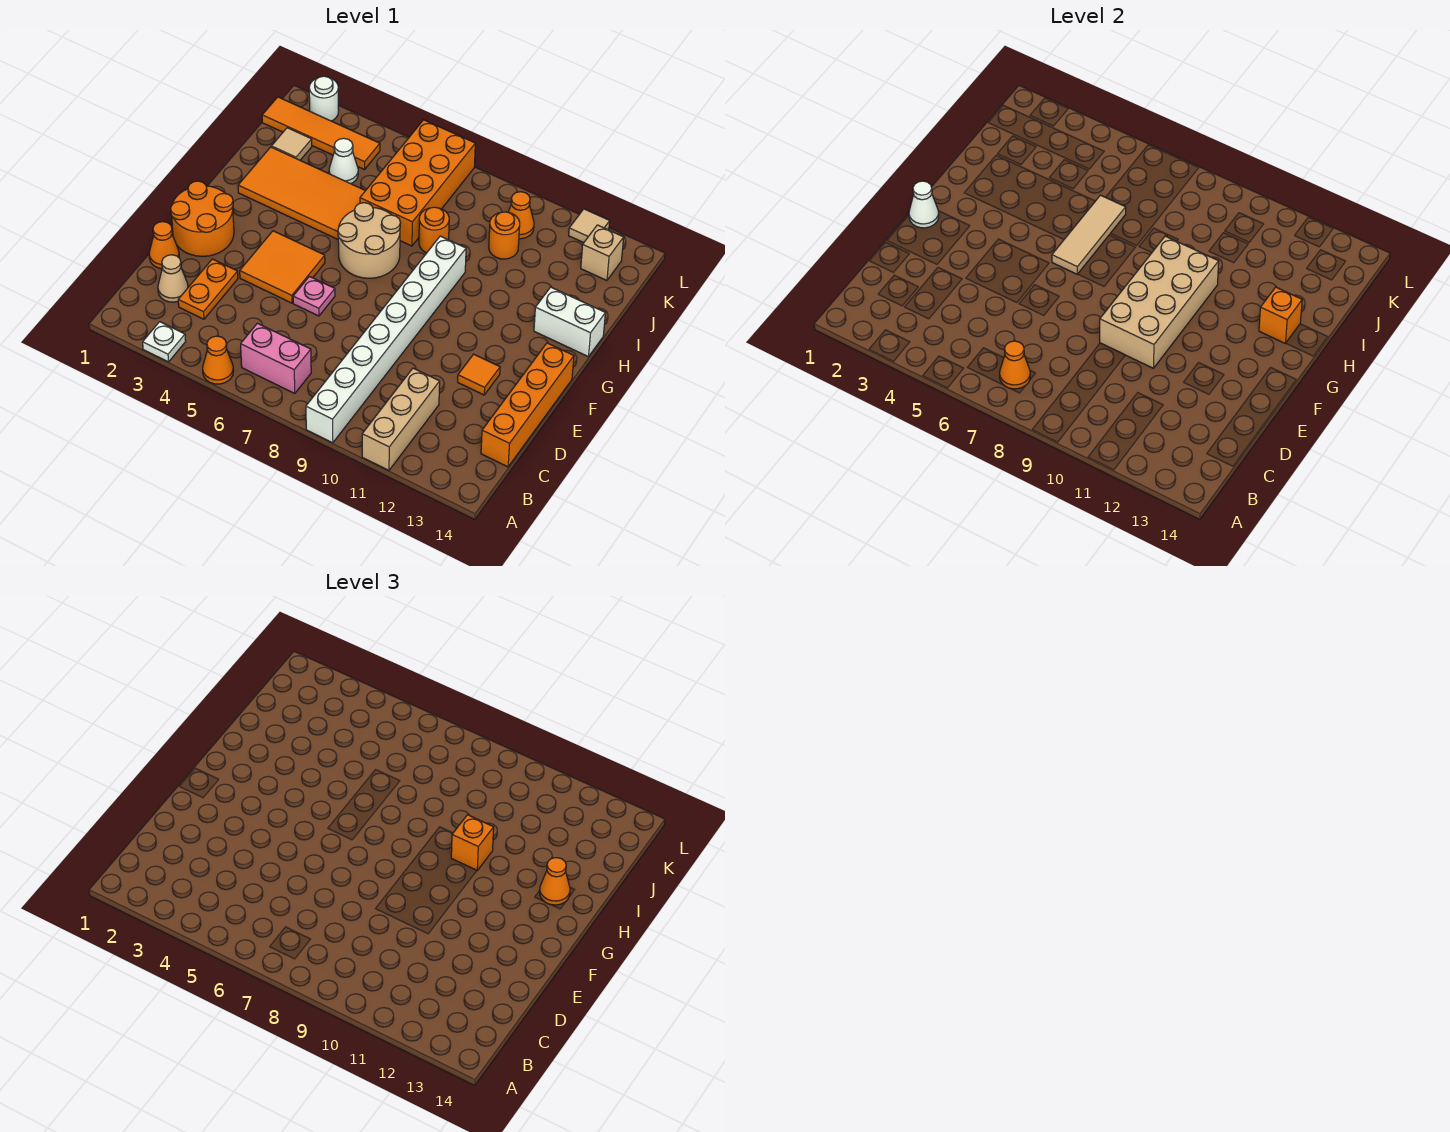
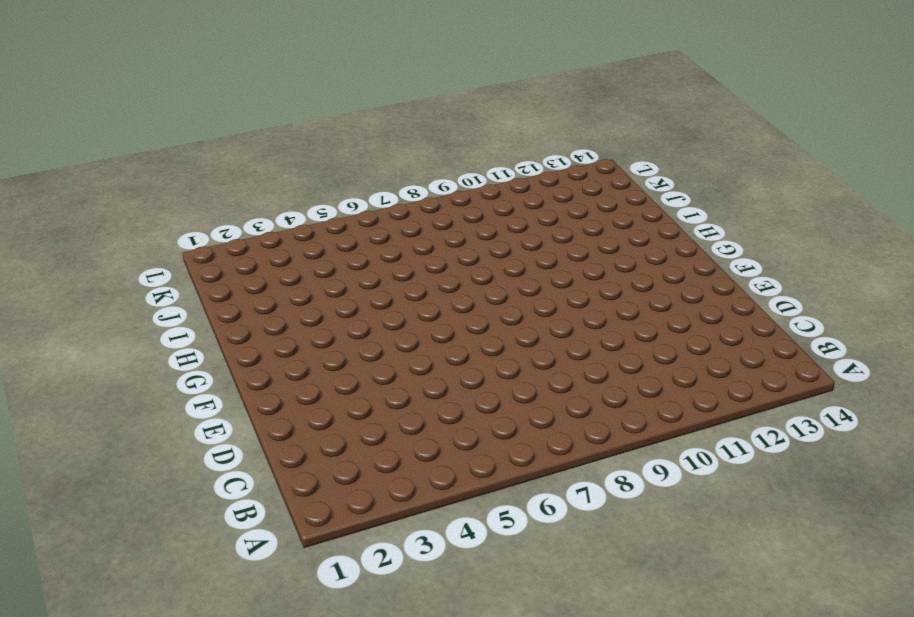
none -> white 1x1 plate [143,322,186,362]
none -> orange 1x1 cone [203,336,234,384]
none -> white 1x8 brick [306,236,466,443]
none -> tan 1x3 brick [362,368,440,470]

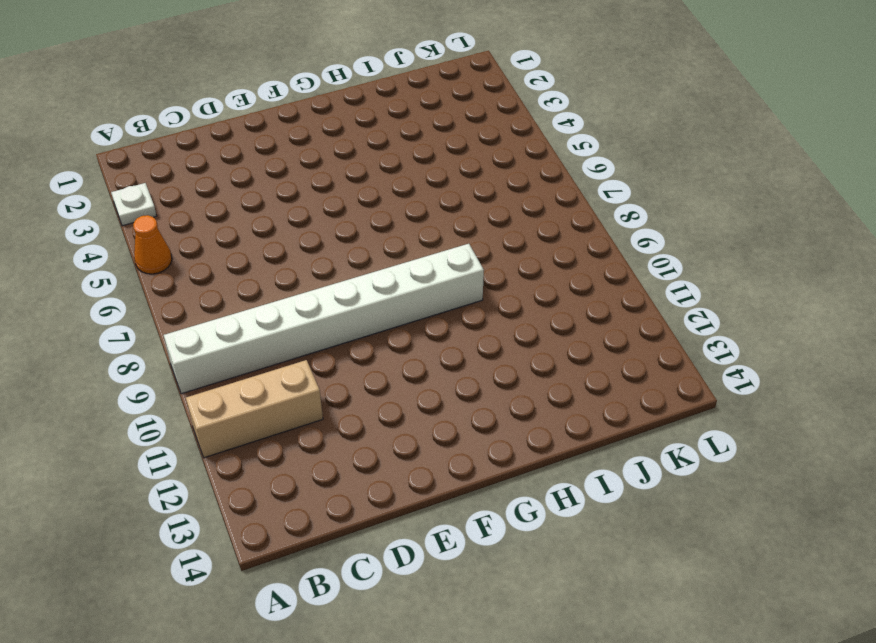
none -> pink 1x2 brick [241,323,311,394]
none -> tan 1x1 cone [158,255,188,302]
none -> orange 1x2 plate [178,259,238,319]
none -> orange 1x4 brick [481,343,574,467]

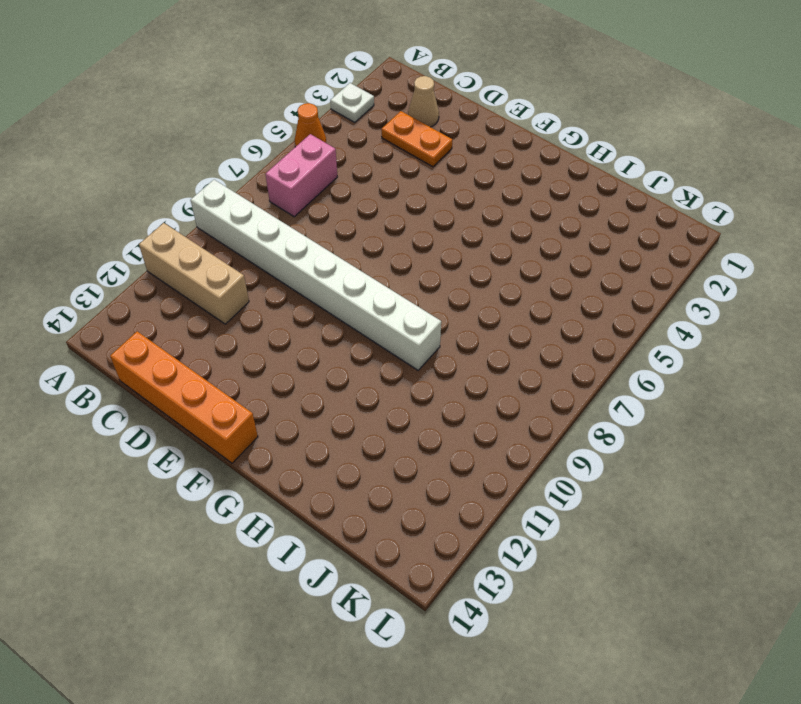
none -> orange 1x1 cone [149,222,179,269]
none -> orange 2x2 round brick [171,181,234,256]
none -> orange 2x2 tile [240,231,325,303]
none -> pink 1x1 plate [293,276,335,316]

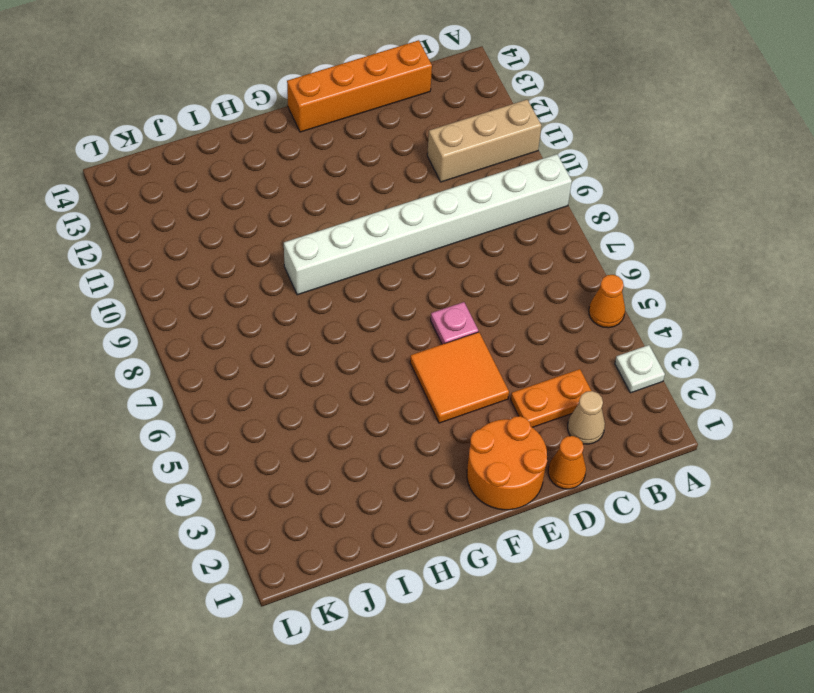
none -> pink 1x2 brick [241,323,311,394]
none -> orange 1x1 tile [458,354,500,395]
none -> tan 2x2 round brick [338,203,401,278]
none -> orange 2x4 tile [238,147,365,239]

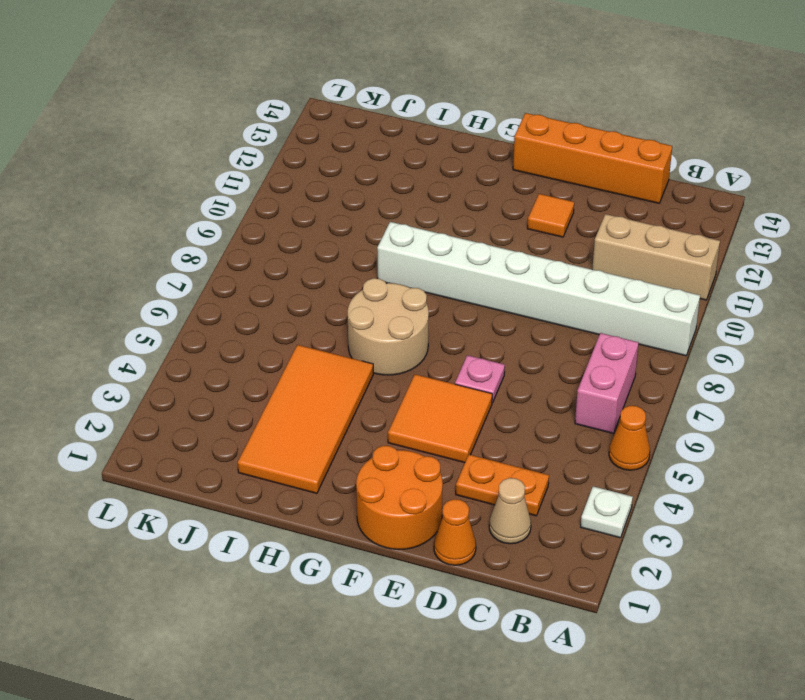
none -> white 1x2 brick [534,287,605,357]
none -> orange 2x4 brick [360,120,475,246]
none -> orange 1x1 round brick [419,207,449,253]
none -> tan 1x1 tile [271,128,312,160]

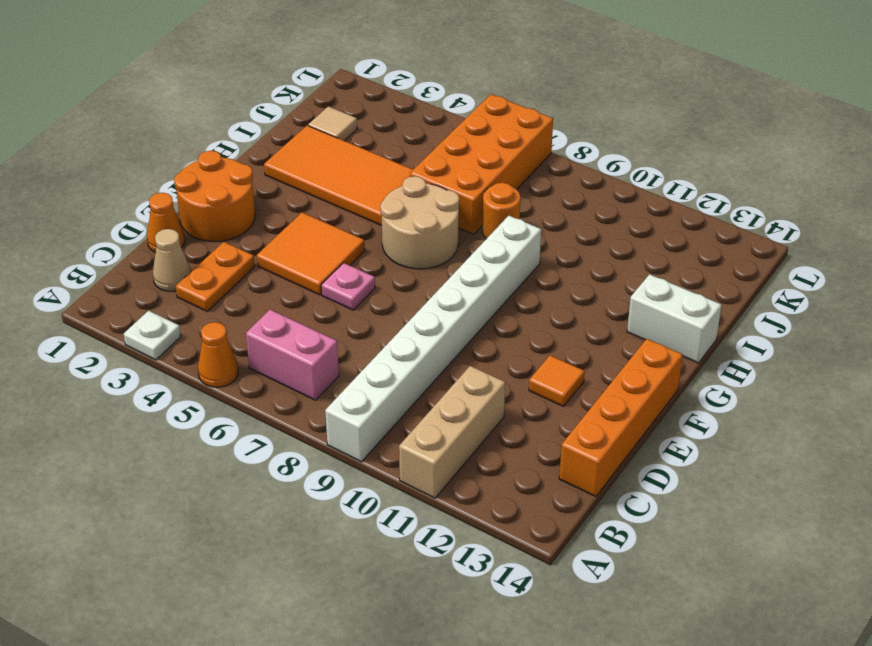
none -> white 1x1 cone [329,138,358,184]
none -> orange 1x1 round brick [489,212,520,259]
none -> orange 1x4 tile [262,97,380,170]
none -> orange 1x1 cone [508,192,534,239]

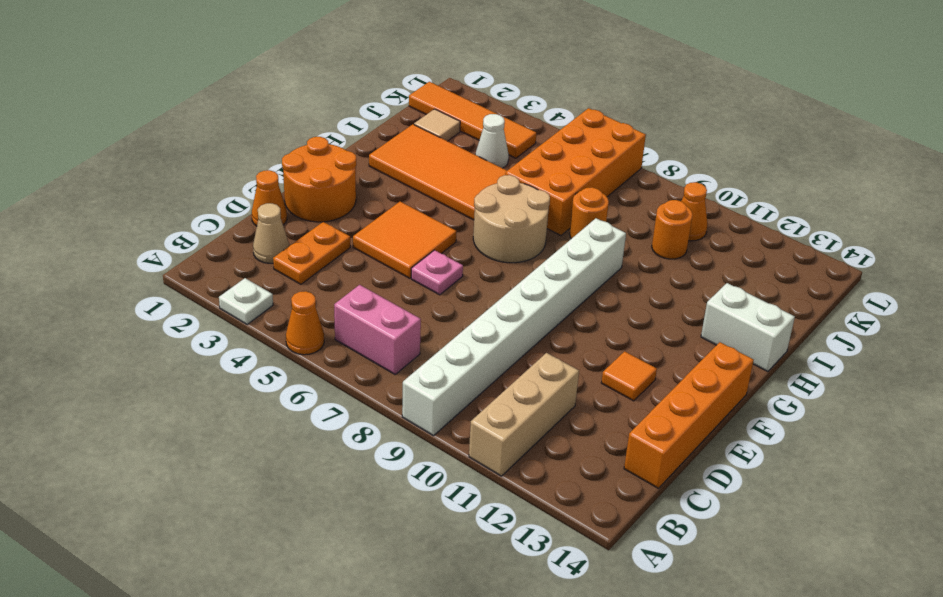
none -> tan 1x1 brick [581,225,624,281]
none -> white 1x1 round brick [309,76,339,121]
none -> tan 1x1 tile [569,209,610,243]
none -> orange 1x1 cone [1000,341,1030,389]

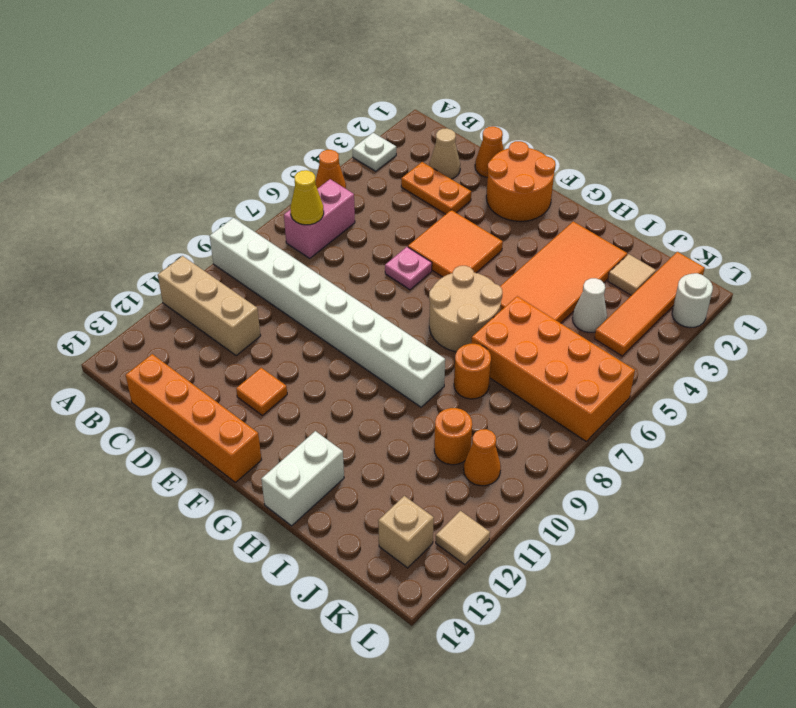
yellow 1x1 cone [290,170,324,225] -> orange 1x1 cone [1000,341,1030,389]
none -> tan 2x4 brick [1100,236,1219,368]
none -> white 1x1 cone [909,181,939,228]
none -> tan 1x3 tile [1052,195,1126,274]
none -> orange 1x1 brick [1259,287,1302,343]

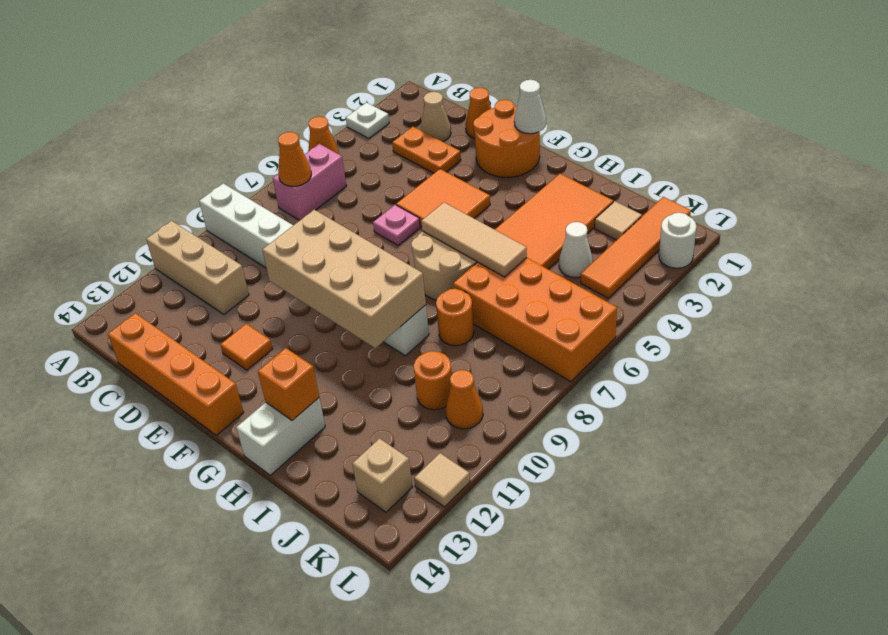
none -> orange 1x1 brick [451,815,494,870]
none -> orange 1x1 cone [540,858,570,905]

